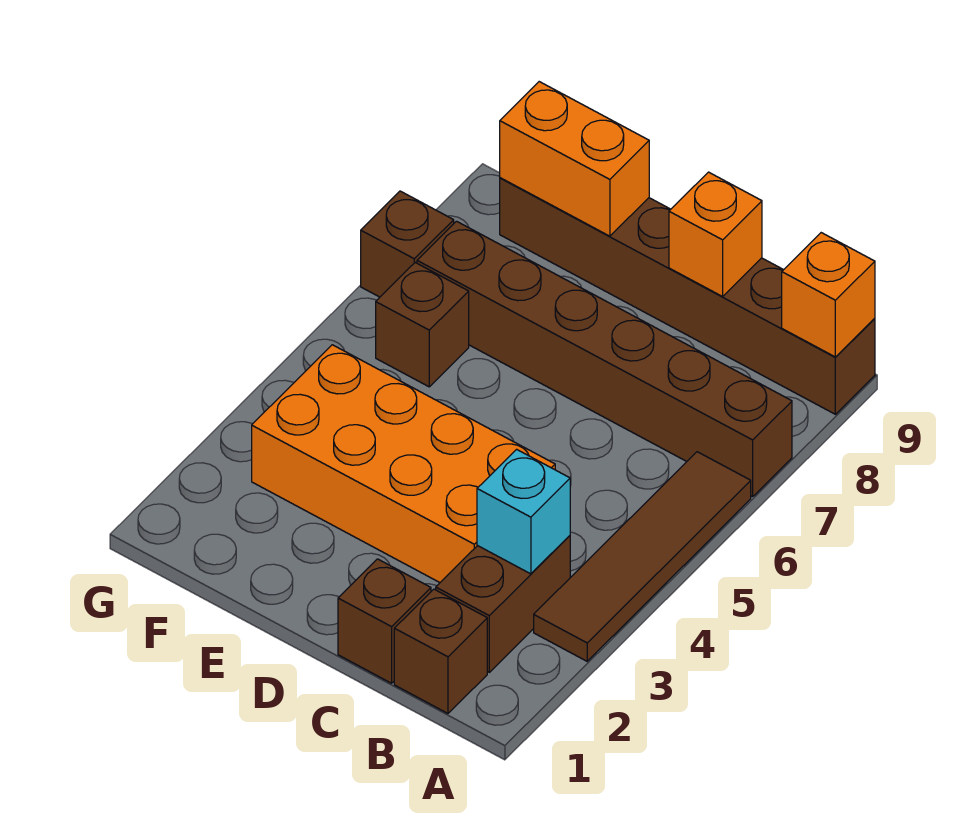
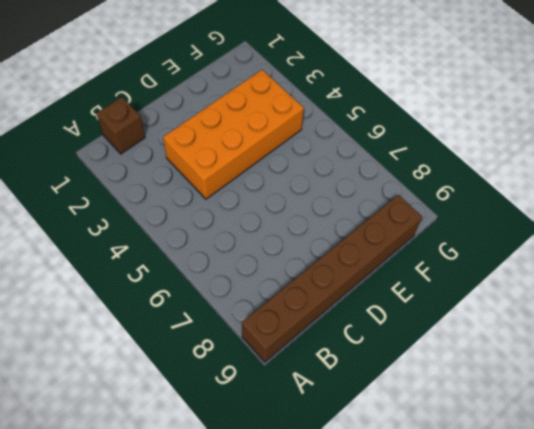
none -> brown 1x4 tile [534,452,751,661]
none -> brown 1x6 brick [417,221,792,497]
none -> brown 1x2 brick [436,536,570,672]

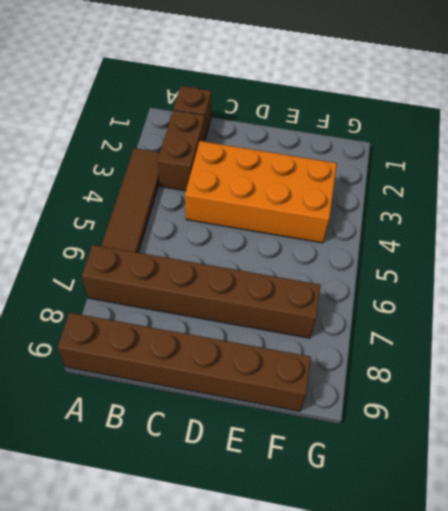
none -> brown 1x1 brick [338,559,431,683]
none -> brown 1x1 brick [376,263,469,387]
none -> brown 1x1 brick [361,191,454,297]

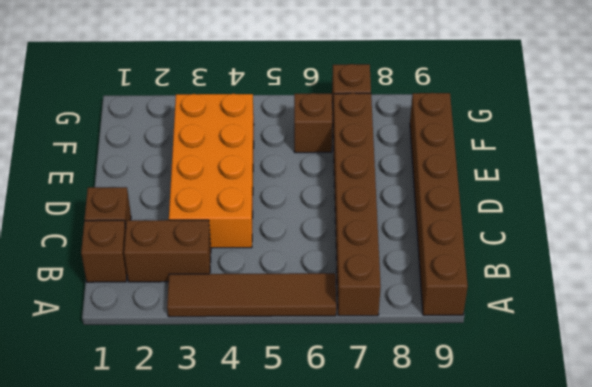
none -> orange 1x1 brick [782,233,875,357]
none -> cyan 1x1 brick [477,449,570,574]
none -> orange 1x1 brick [669,172,762,296]

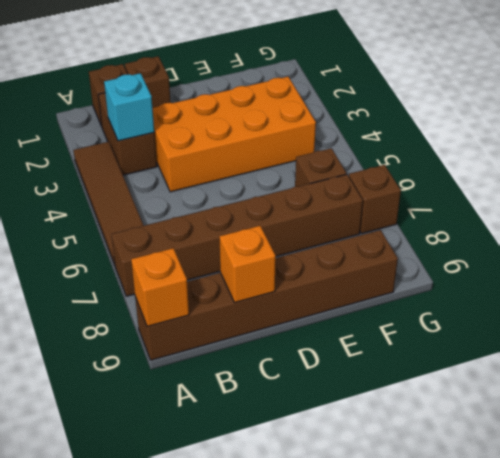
none -> orange 1x2 brick [500,82,649,236]

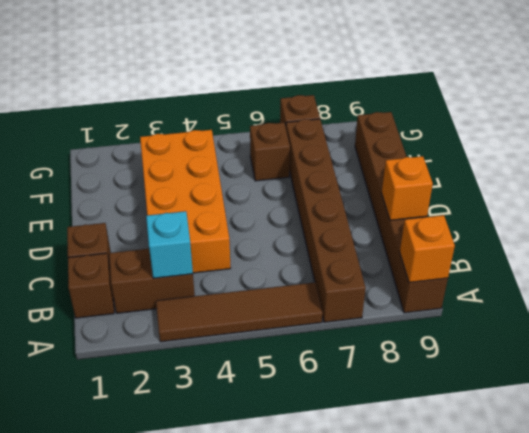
none -> orange 1x2 brick [500,82,649,236]

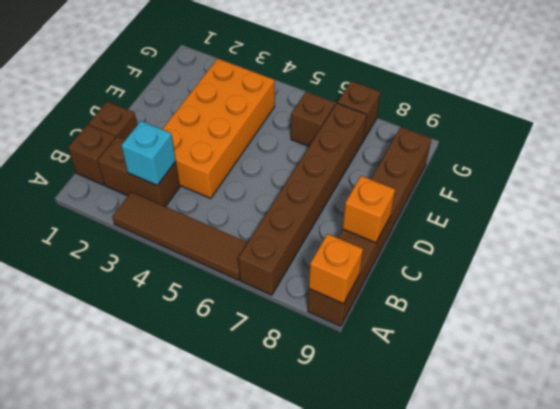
none -> orange 1x2 brick [500,82,649,236]

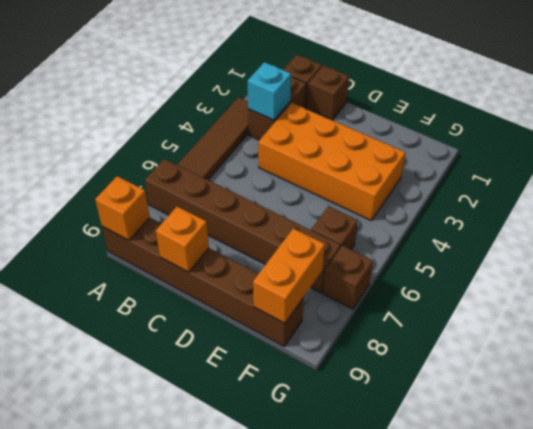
orange 1x2 brick [253,228,325,323] -> orange 1x2 brick turned to [500,82,649,236]

